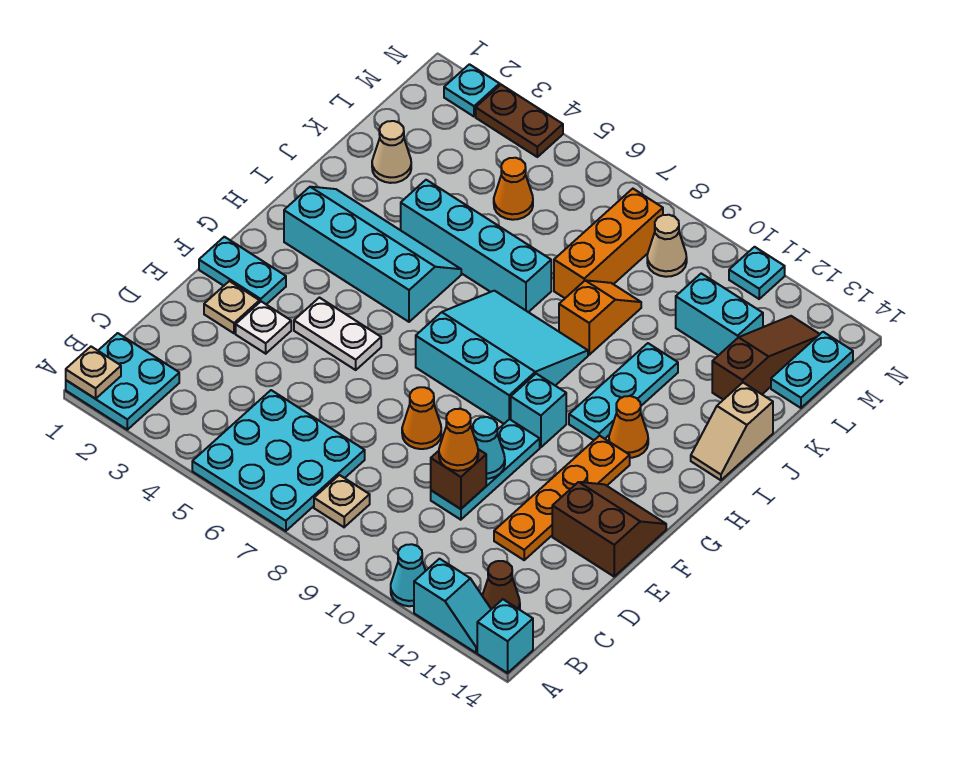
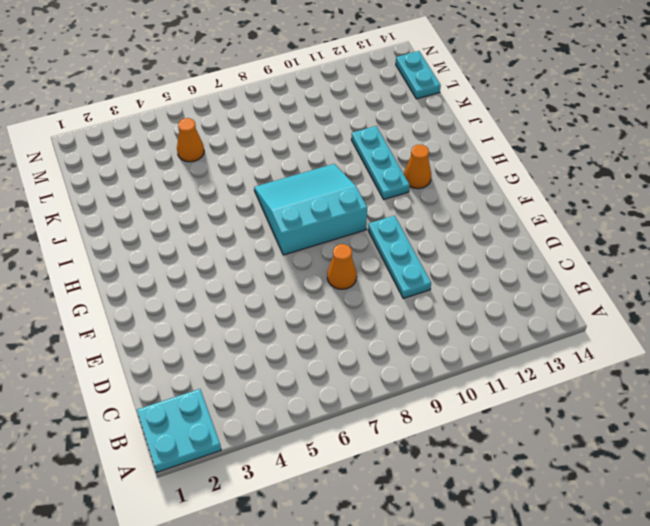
none -> cyan 3x3 plate [192,390,365,531]
none -> cyan 1x1 cone [391,544,425,606]
none -> cyan 1x2 slope [414,559,491,653]
none -> cyan 1x1 brick [477,599,533,673]

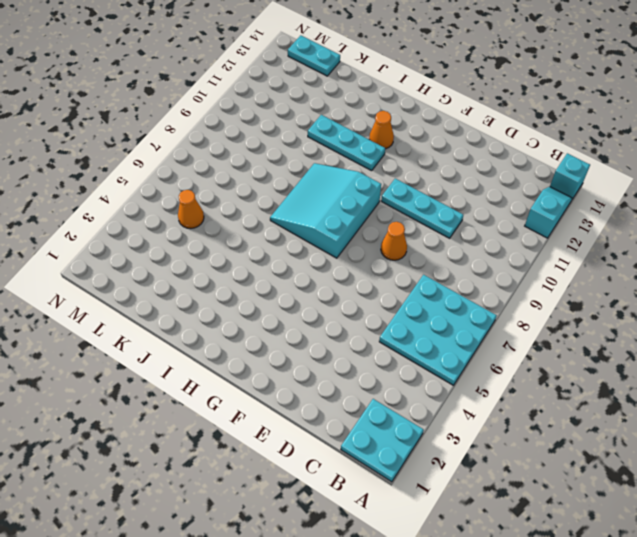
none -> cyan 1x1 cone [391,544,425,606]
none -> tan 1x1 plate [314,475,370,527]
none -> brown 1x1 cone [482,561,520,610]
none -> orange 1x4 plate [494,436,630,560]

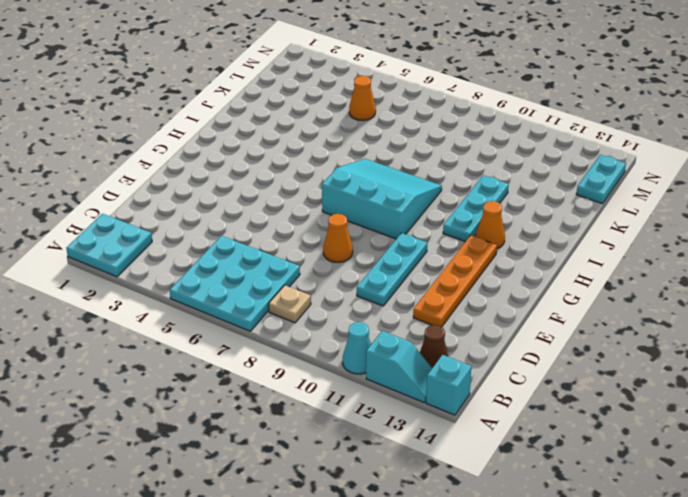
none -> tan 1x1 plate [204,281,259,333]
none -> white 1x1 plate [236,302,291,354]
none -> brown 2x2 slope [552,482,666,577]
none -> cyan 1x2 plate [199,237,286,304]

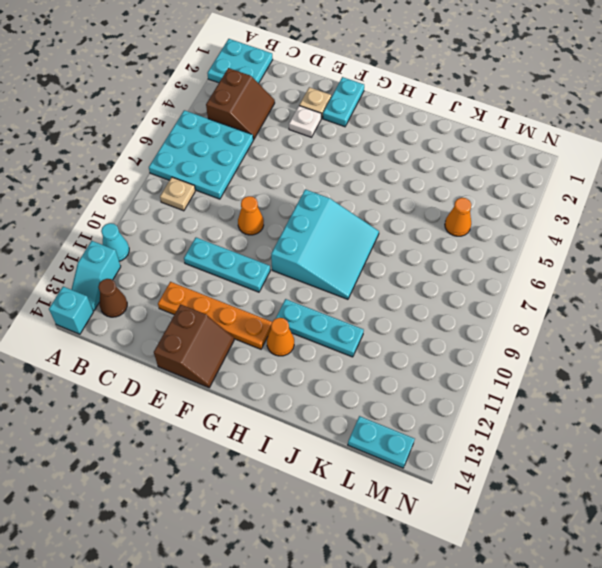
brown 2x2 slope [206,68,275,140] -> none
none -> white 1x2 plate [294,298,381,370]
none -> cyan 1x1 brick [511,374,566,447]
none -> cyan 2x4 slope [284,187,461,322]
none -> tan 1x2 slope [691,383,773,480]

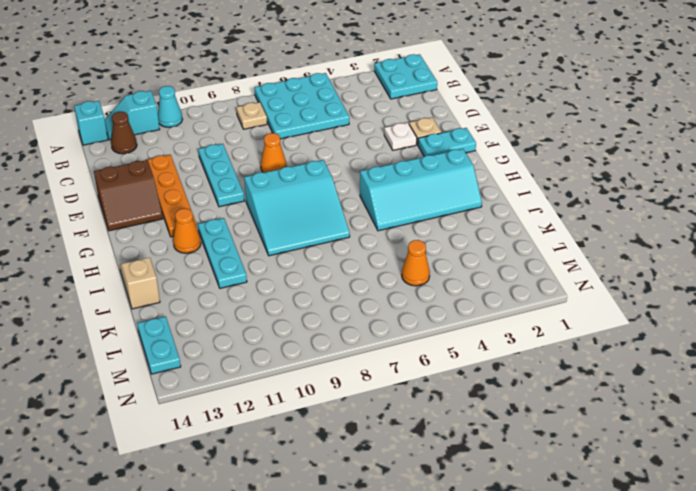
none -> white 1x2 plate [294,298,381,370]
none -> cyan 1x1 brick [511,374,566,447]
none -> cyan 1x4 brick [401,180,551,312]
none -> orange 1x2 slope [559,280,641,355]

